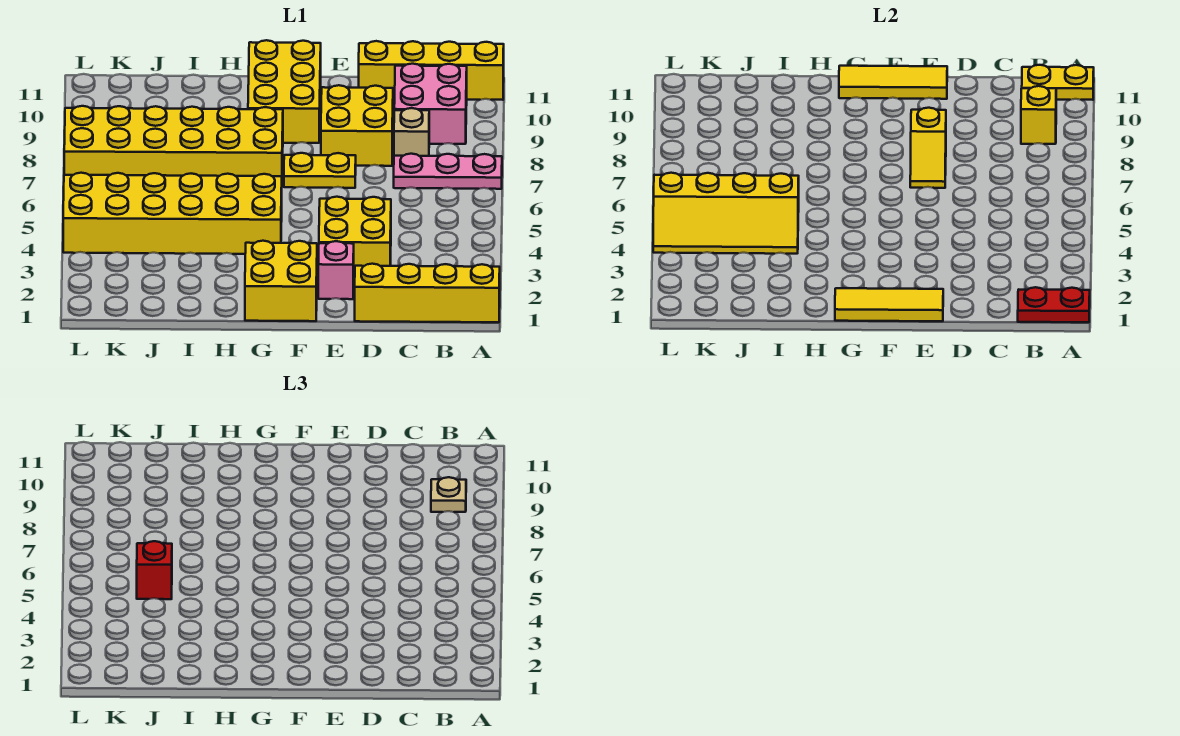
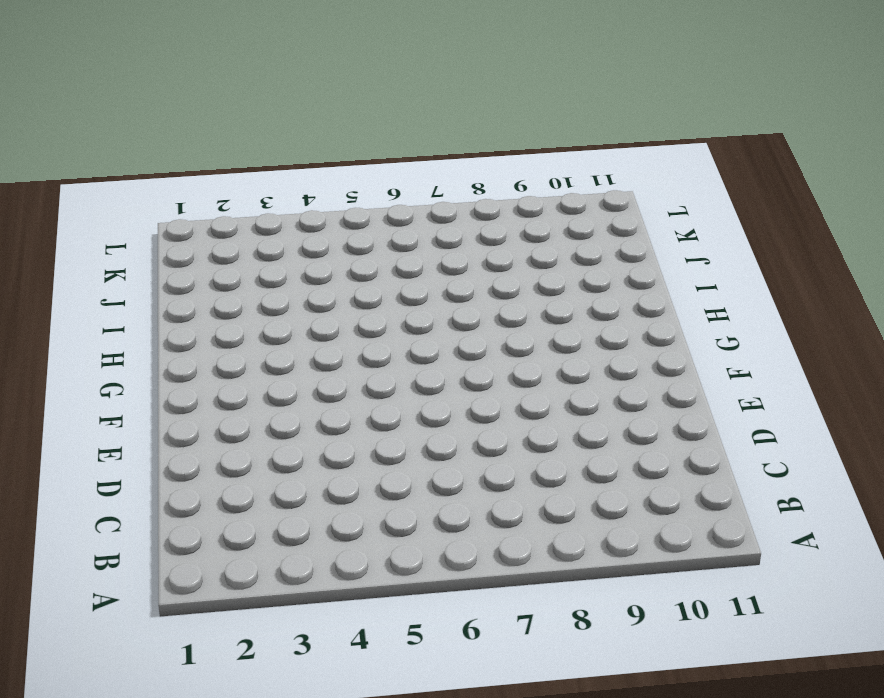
none -> yellow 1x4 brick [355,264,500,322]
none -> pink 1x3 plate [394,154,502,189]
none -> yellow 1x4 brick [359,41,504,100]

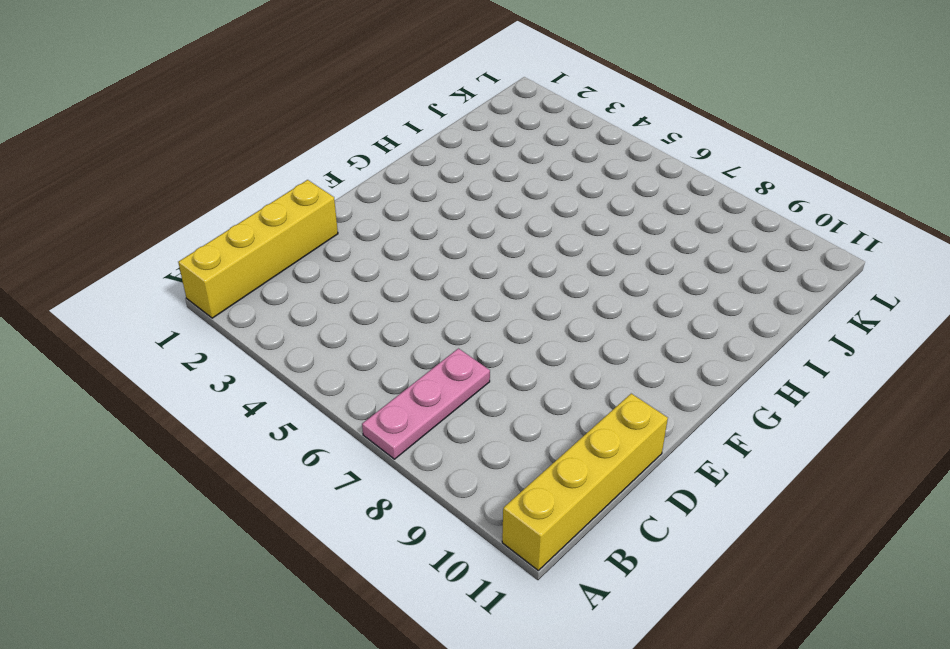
none -> pink 2x2 brick [394,64,467,144]
none -> tan 1x1 brick [394,108,429,156]
none -> yellow 2x2 brick [319,197,391,277]

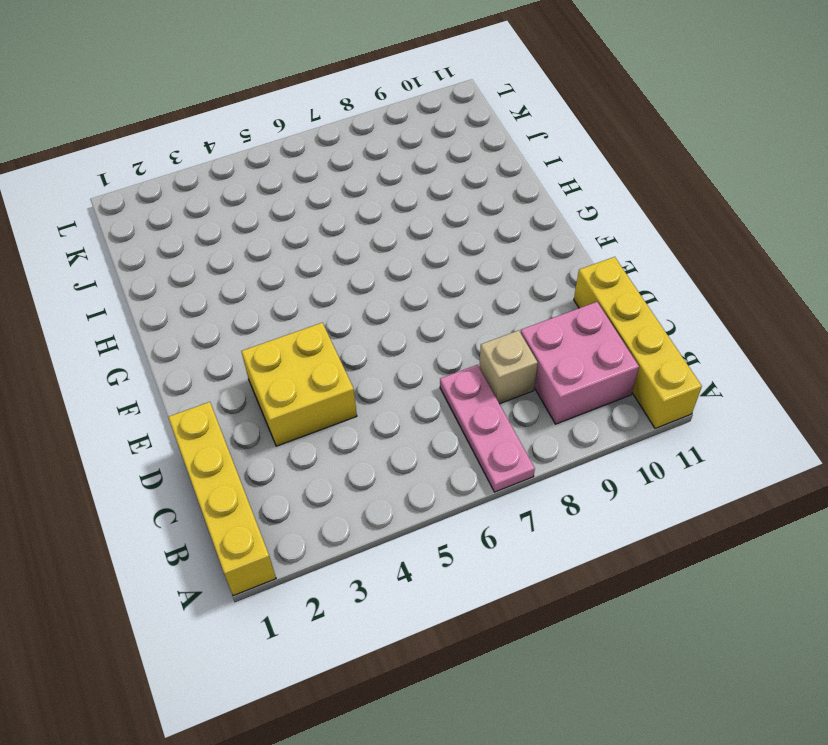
none -> yellow 2x2 brick [321,85,393,166]
none -> pink 1x1 brick [318,241,354,299]
none -> yellow 1x2 plate [284,153,356,188]

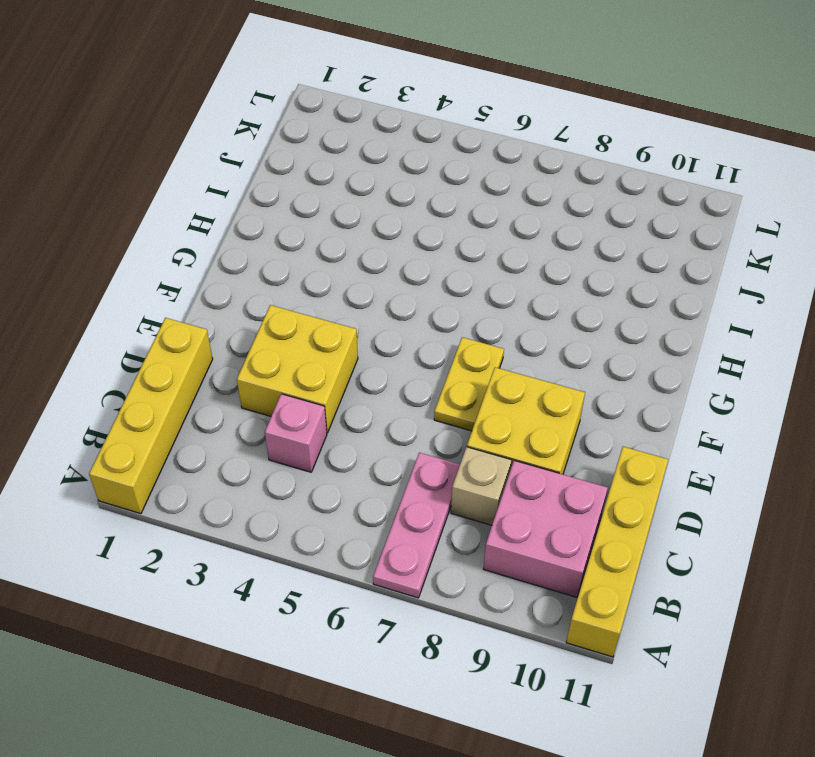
pink 1x1 brick [265,394,327,472] -> pink 1x1 brick moved to [318,241,354,299]
none -> yellow 2x2 brick [245,241,317,321]
none -> yellow 2x3 brick [248,40,321,143]
none -> yellow 2x6 brick [63,173,282,254]

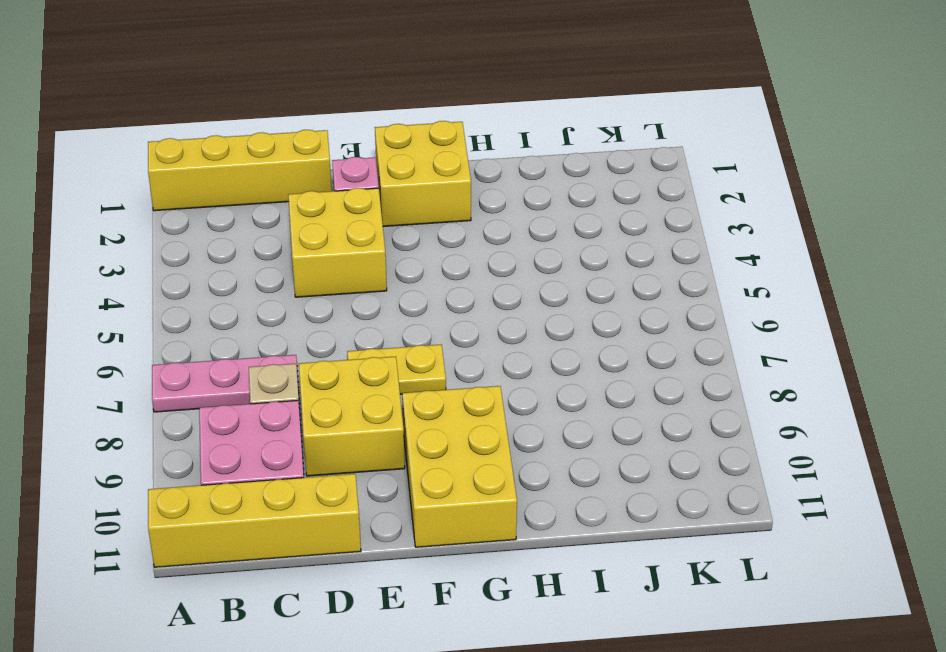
none -> yellow 2x6 brick [63,173,282,254]
none -> yellow 2x6 brick [64,106,283,177]
none -> red 1x2 plate [1018,287,1090,322]

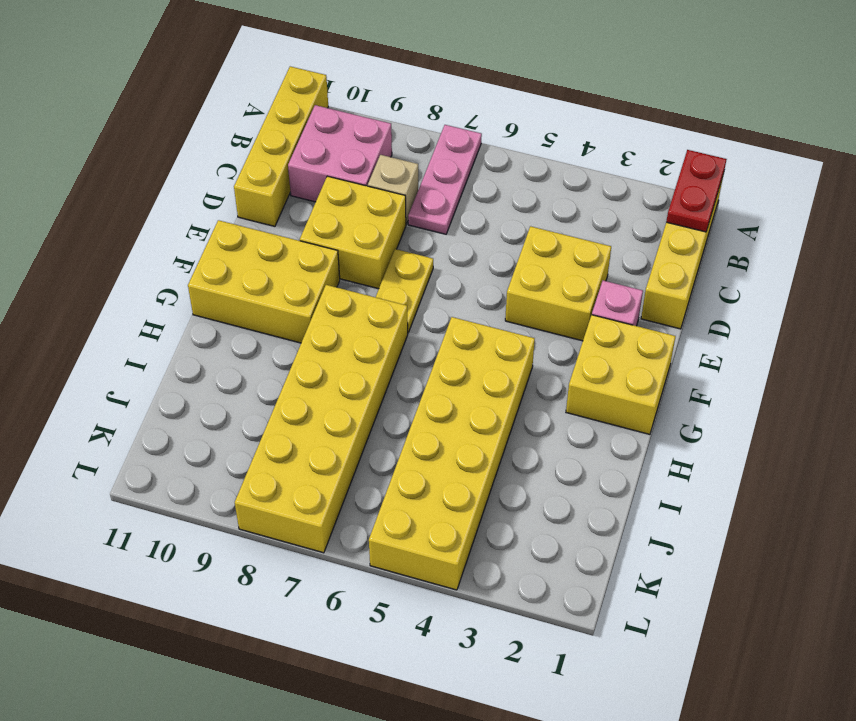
none -> yellow 1x2 plate [1022,65,1094,100]
none -> yellow 1x1 brick [1021,86,1056,144]
none -> yellow 1x3 tile [835,288,943,321]

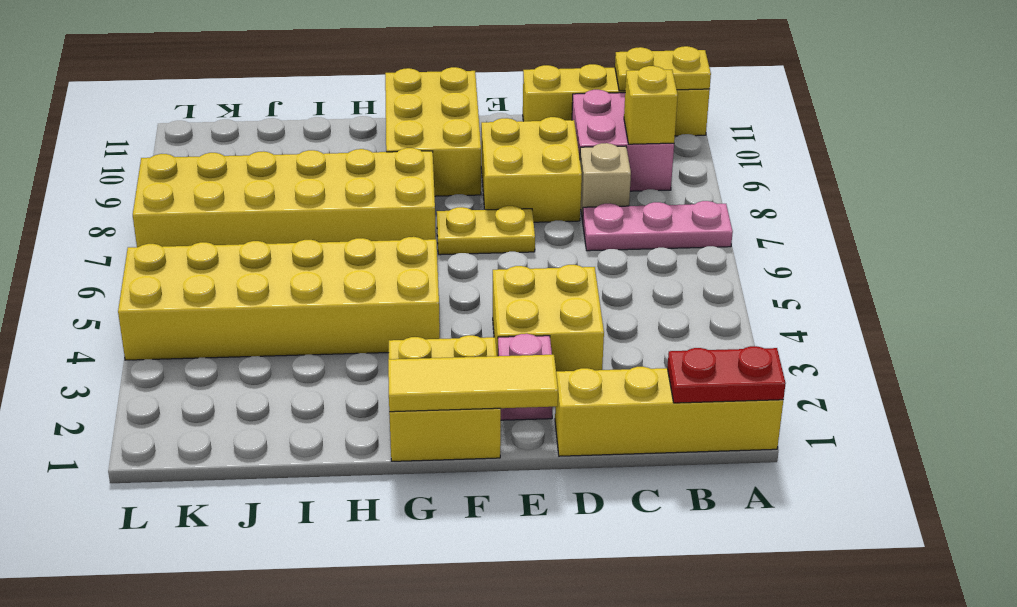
none -> yellow 1x2 slope [910,108,946,188]
none -> yellow 1x3 tile [839,66,947,99]
none -> yellow 2x4 slope [653,173,799,254]

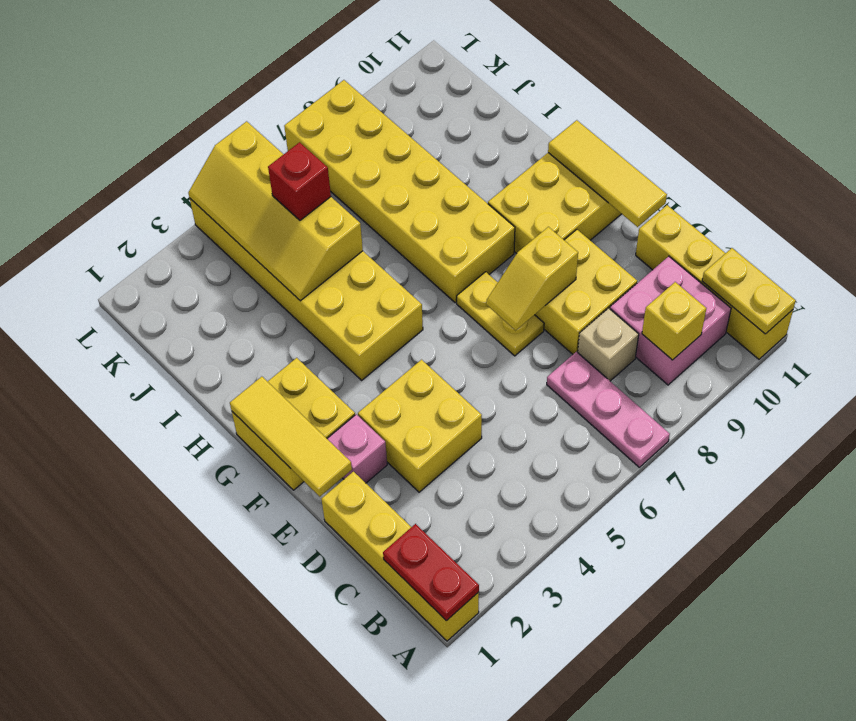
none -> tan 1x1 plate [431,477,466,512]

